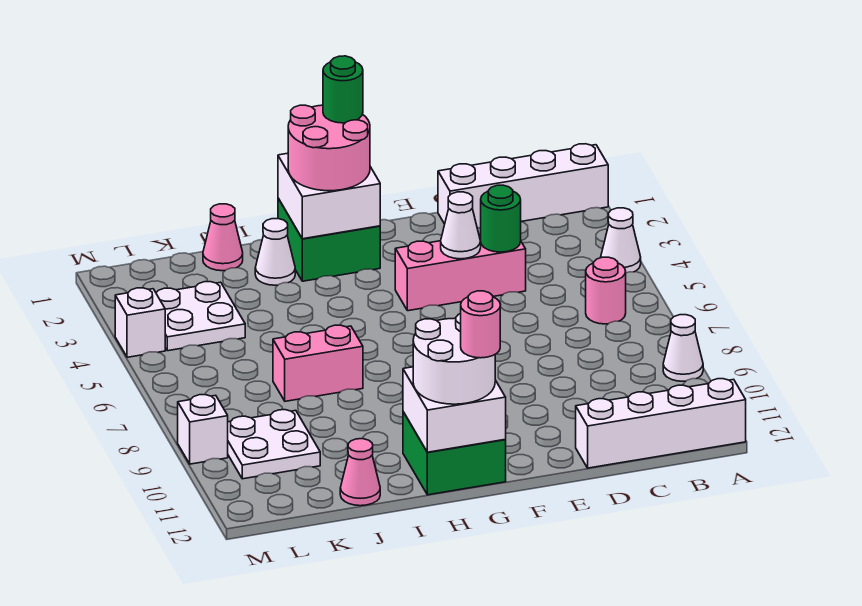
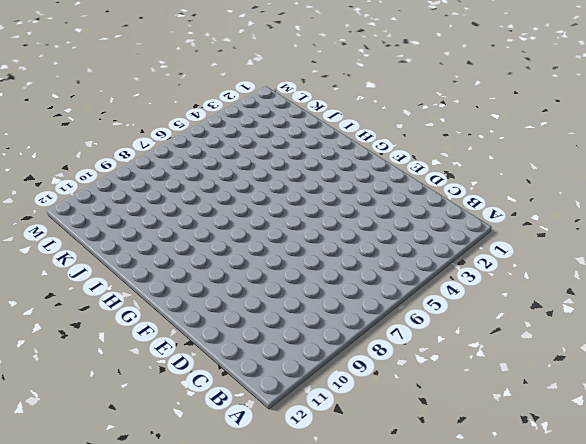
none -> white 1x4 brick [438,144,608,228]
none -> white 1x1 cone [601,208,641,273]
none -> white 1x1 cone [663,315,703,381]

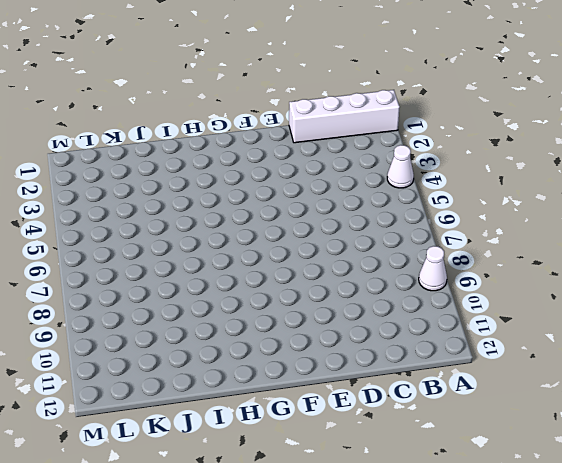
none -> white 1x4 brick [576,379,746,468]
none -> pink 1x1 round brick [586,257,626,324]
none -> pink 1x3 brick [395,234,526,311]

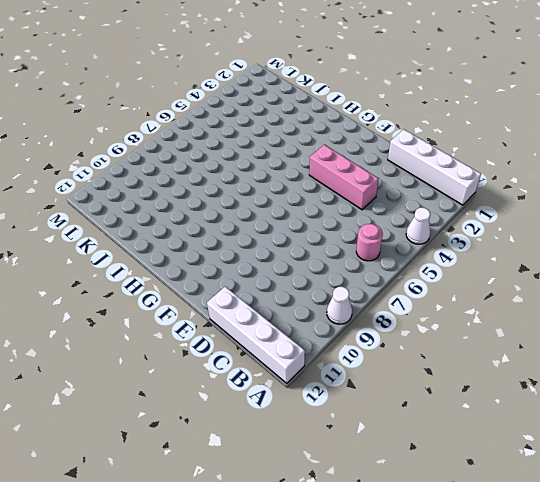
none -> green 2x2 brick [278,198,380,281]
none -> green 2x2 brick [403,412,506,495]
none -> white 1x1 cone [255,219,295,285]

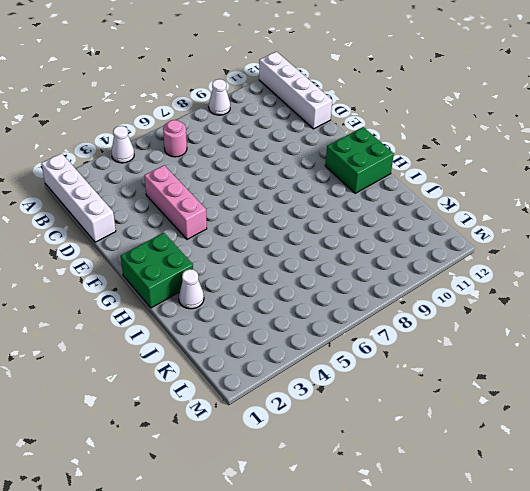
none -> pink 1x2 brick [273,325,363,401]
none -> pink 1x1 cone [203,204,243,271]
none -> pink 1x1 cone [340,439,380,506]

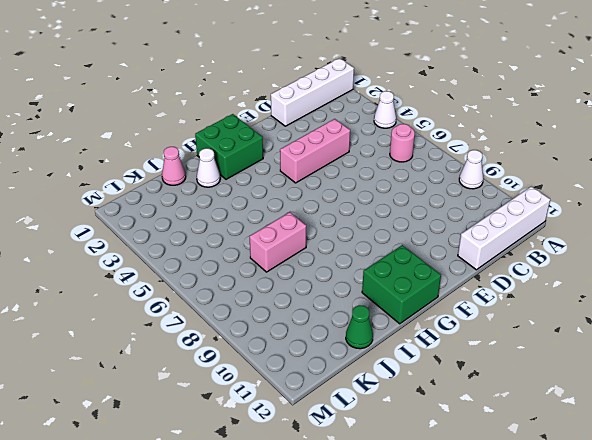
green 1x1 cone [346,305,373,349] -> pink 1x1 cone [340,439,380,506]
none -> white 2x2 plate [156,282,245,351]
none -> white 2x2 plate [228,410,320,479]
none -> white 1x1 brick [115,288,165,357]

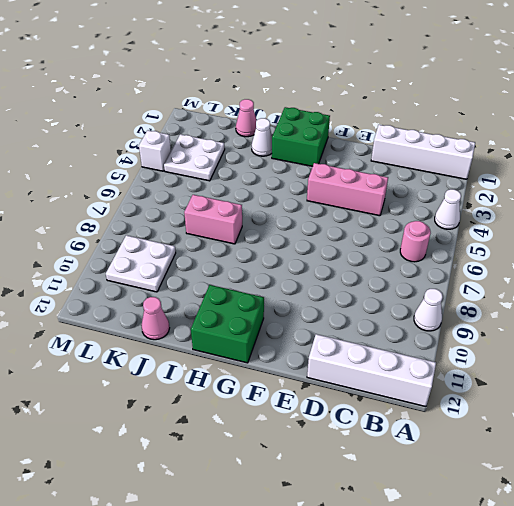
none -> white 1x1 brick [178,395,228,464]
none -> green 1x1 round brick [480,185,521,252]
none -> white 1x1 cone [441,192,481,259]

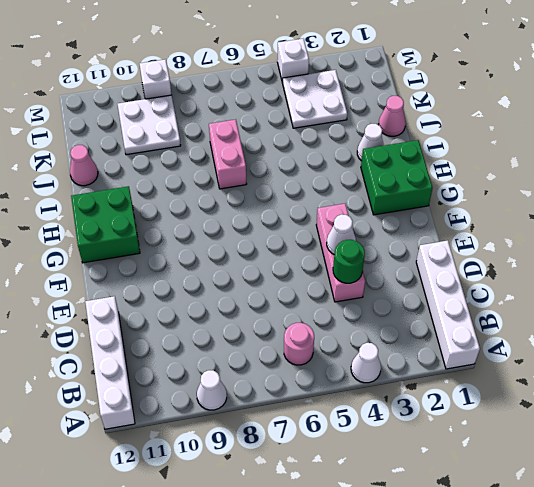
none -> white 2x2 brick [278,153,380,239]
none -> white 2x2 brick [403,367,506,452]
none -> pink 2x2 round brick [288,105,370,191]

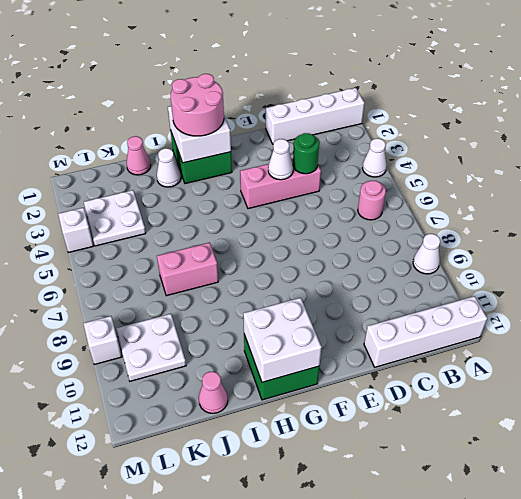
none -> white 2x2 round brick [413,314,495,404]
none -> green 1x1 round brick [323,56,363,123]
none -> pink 1x1 round brick [461,291,500,358]

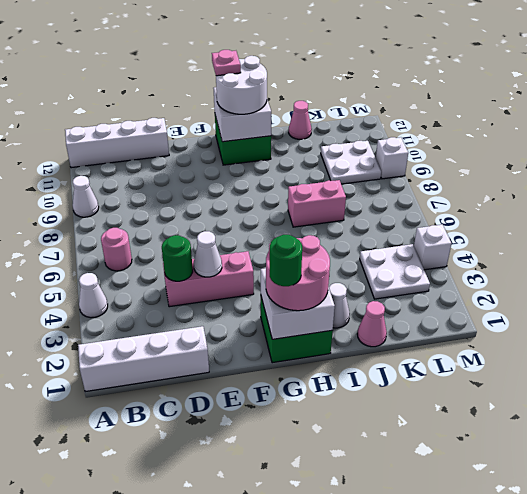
pink 1x1 plate [212,50,241,76] -> pink 1x1 round brick [461,291,500,358]

